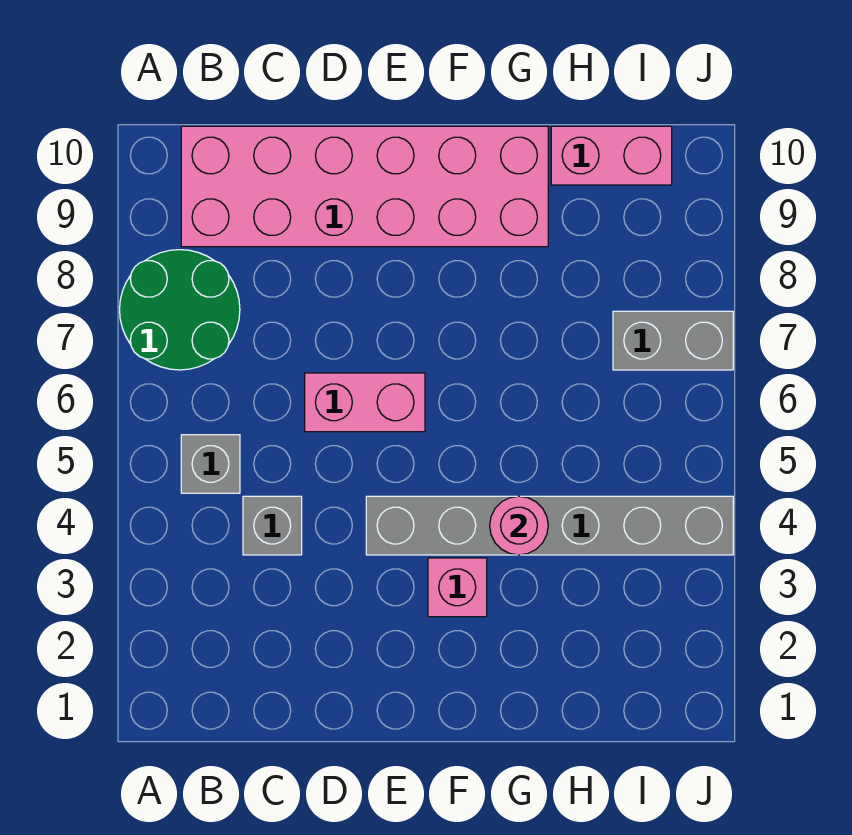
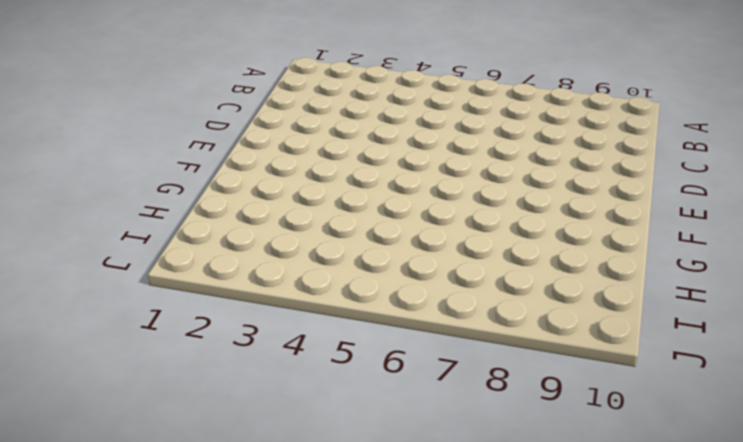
none -> green 2x2 round brick [120,250,240,370]
none -> grey 1x1 brick [181,435,240,493]

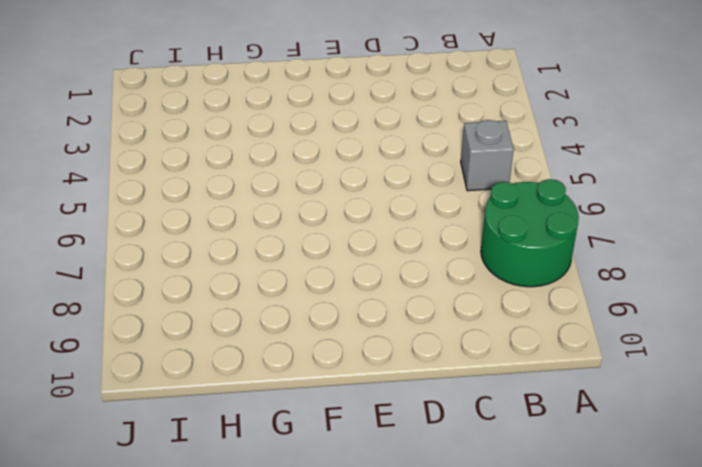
none -> pink 2x6 brick [181,126,548,247]
none -> grey 1x1 brick [243,496,302,555]

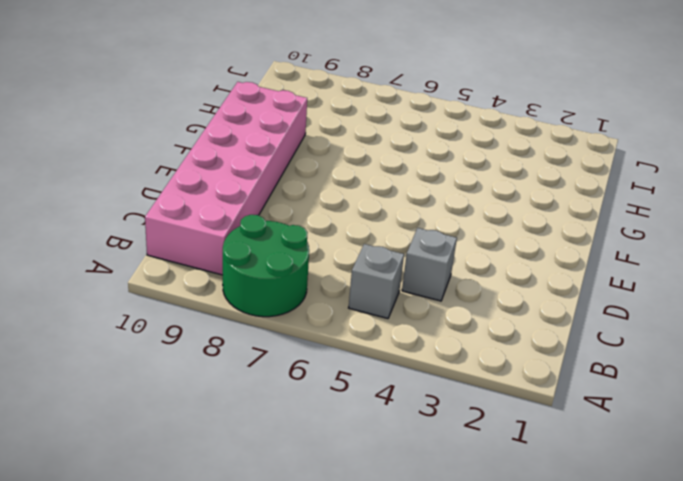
none -> pink 1x2 brick [305,373,425,432]
none -> grey 1x6 brick [366,496,733,555]

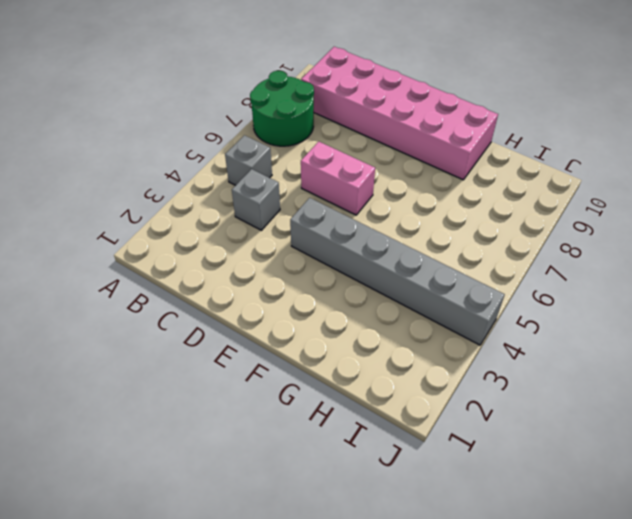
none -> pink 1x1 brick [428,558,487,617]
none -> pink 1x2 brick [551,126,672,185]

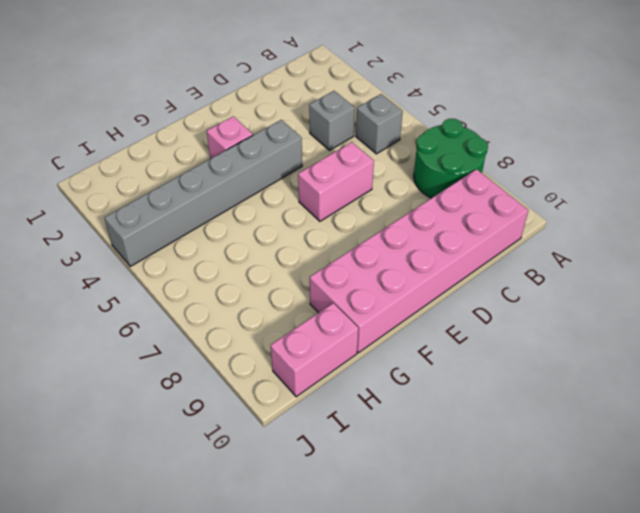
none -> grey 1x2 brick [613,311,733,370]
none -> pink 1x1 round brick [490,496,548,555]

